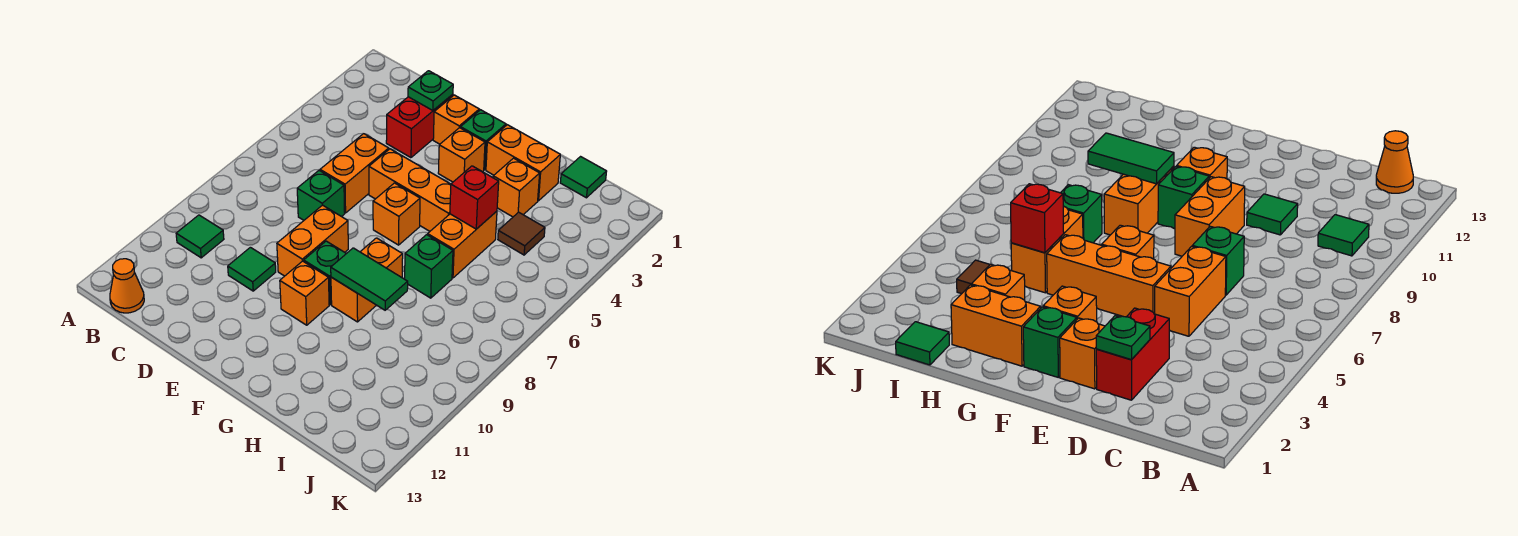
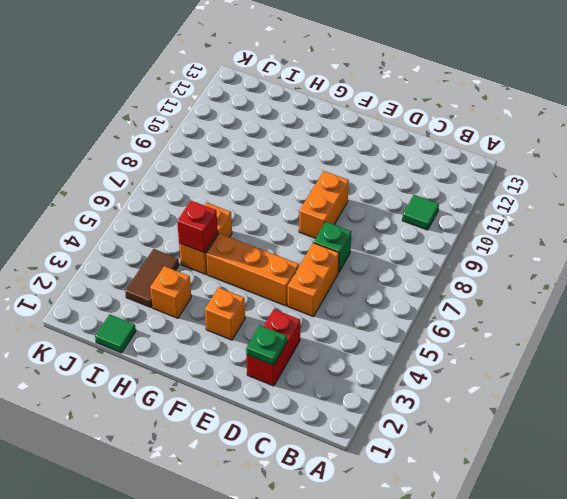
brown 1x2 tile [125,249,179,307] -> brown 1x1 tile [498,212,545,255]
none -> orange 1x1 cone [110,259,144,313]
none -> green 1x1 tile [228,247,276,291]
none -> orange 1x1 brick [433,95,479,144]

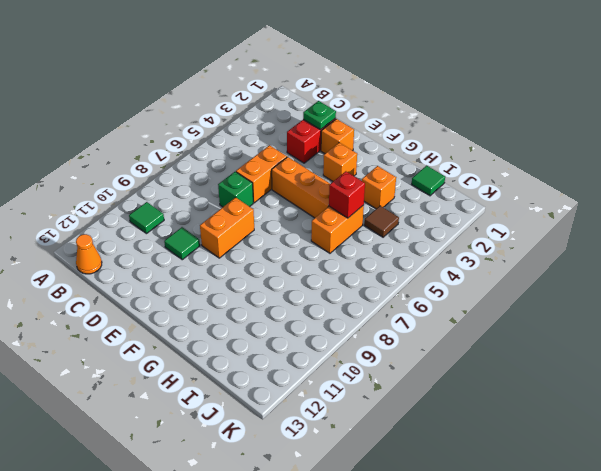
none -> green 1x1 brick [461,110,506,170]
none -> orange 1x1 brick [373,183,420,245]
none -> green 1x1 brick [304,241,346,305]

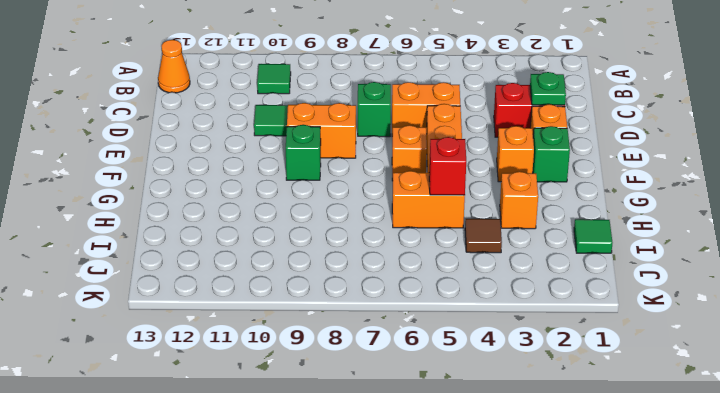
none -> orange 1x1 brick [280,261,329,325]
none -> orange 1x2 brick [486,125,560,201]
none -> orange 1x2 brick [331,238,403,322]

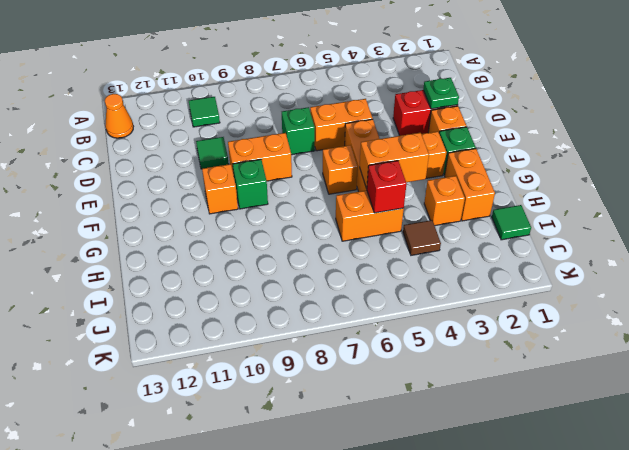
orange 1x2 brick [360,133,429,189] -> orange 1x2 brick moved to [331,238,403,322]
none -> green 1x1 brick [405,235,453,298]
none -> green 1x2 tile [331,248,408,310]

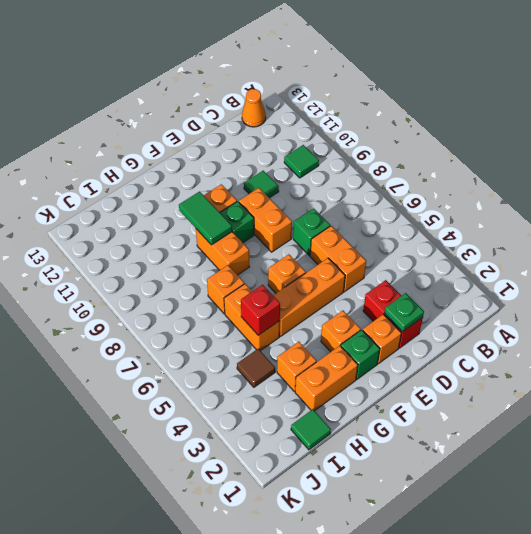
green 1x2 tile [179,192,232,245] -> green 1x2 tile turned to [331,248,408,310]
orange 1x1 brick [207,265,244,314] -> green 1x1 brick [405,235,453,298]

